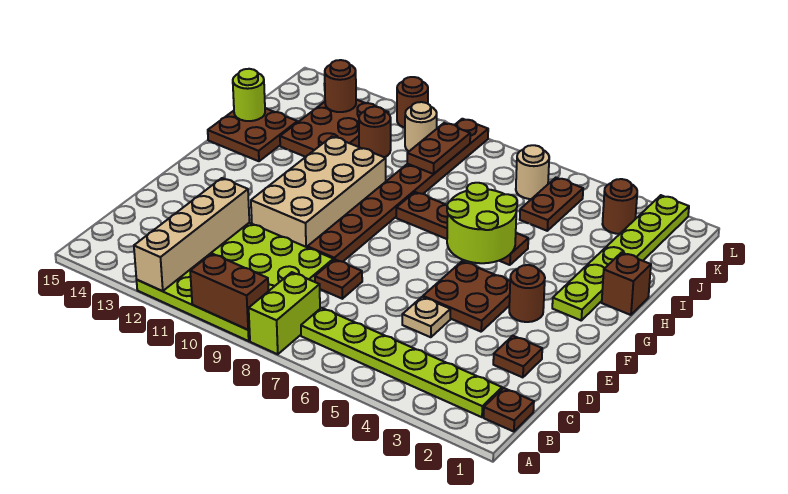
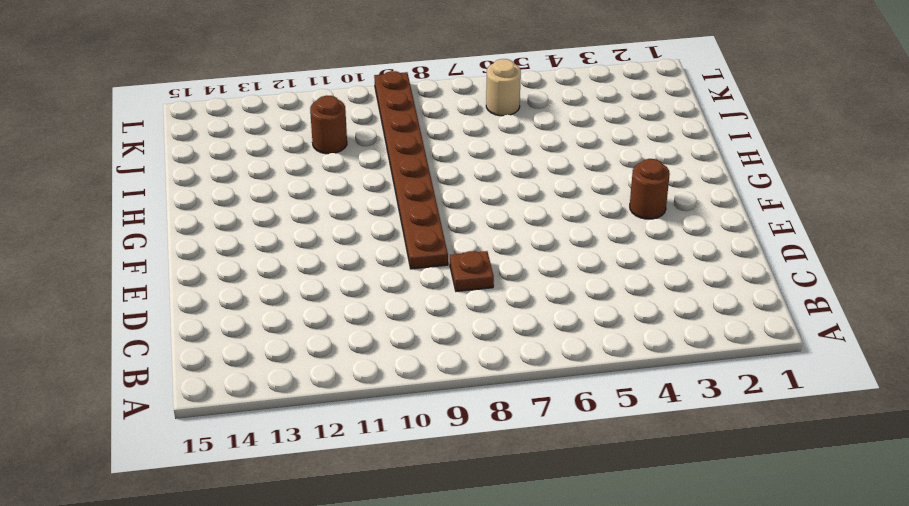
none -> lime 1x2 brick [249,272,320,354]
none -> lime 4x4 plate [137,223,333,341]
none -> brown 1x1 plate [484,388,534,432]

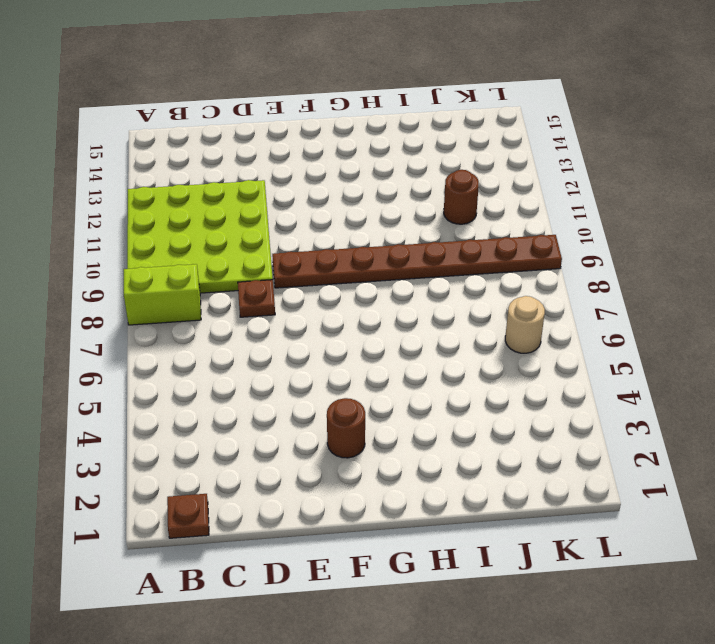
none -> lime 1x6 plate [301,308,502,417]
none -> brown 1x1 plate [493,336,542,377]
none -> tan 1x1 plate [402,297,450,337]

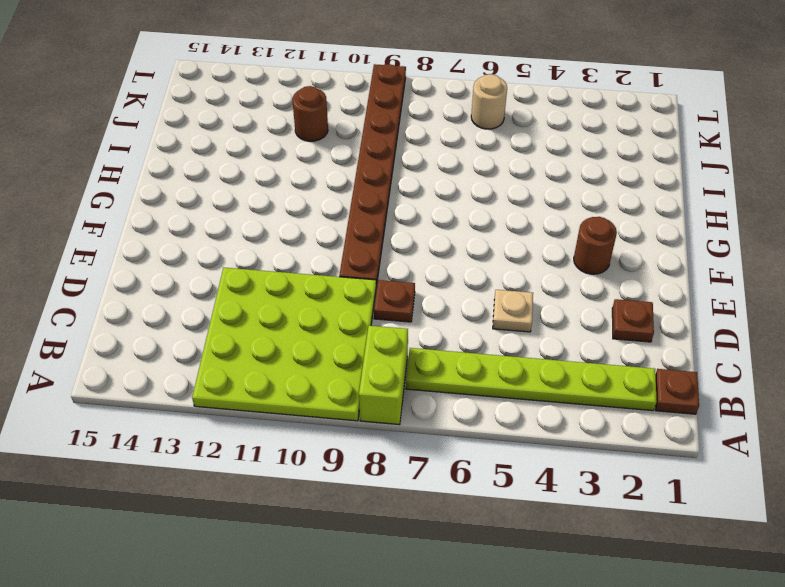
none -> brown 2x2 plate [423,261,510,332]
none -> tan 2x4 brick [251,137,386,247]
none -> lime 1x6 plate [552,195,689,320]

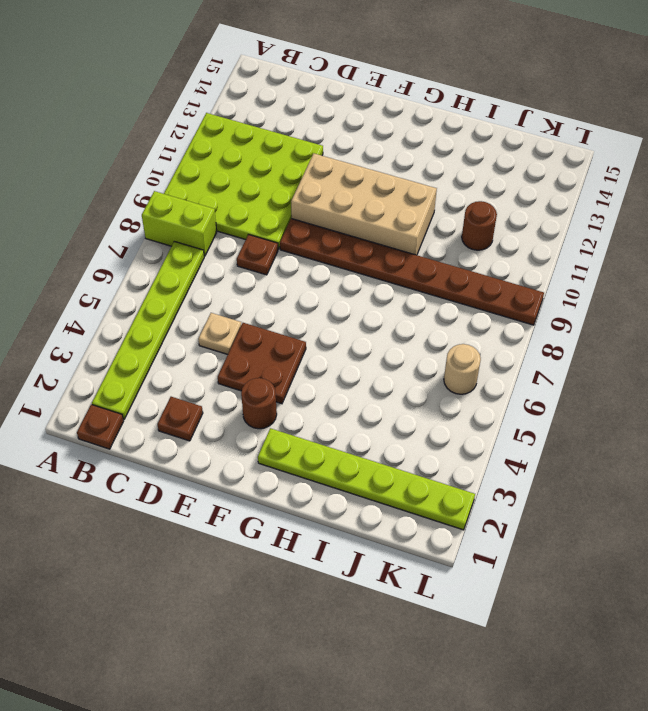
none -> brown 1x1 brick [602,253,651,315]
none -> brown 1x4 plate [396,192,528,265]
none -> brown 2x2 plate [208,108,298,161]

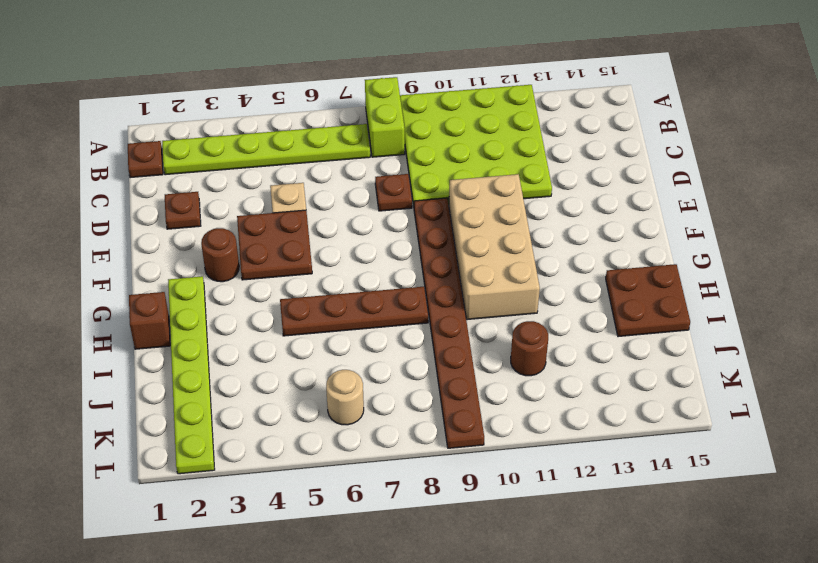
none -> brown 2x3 plate [280,99,389,157]
none -> brown 1x2 plate [520,178,583,231]
none -> brown 1x1 round brick [603,179,637,234]

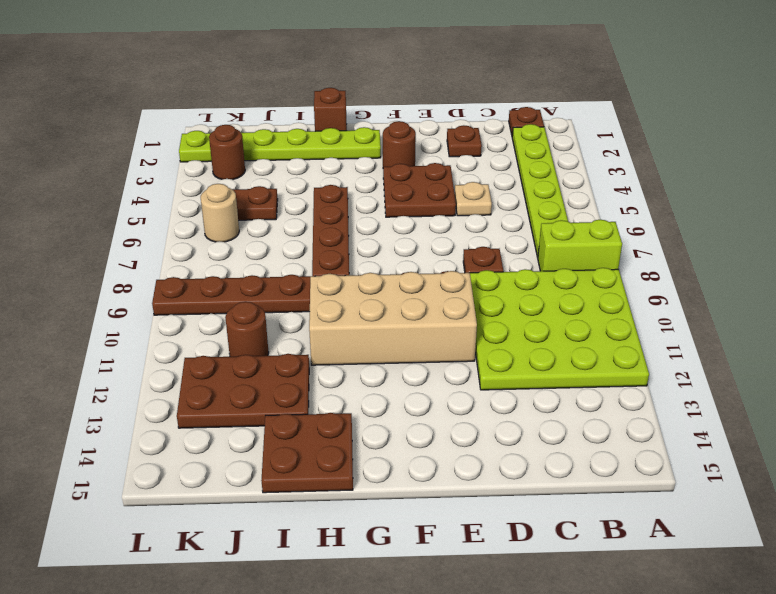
none -> tan 1x1 round brick [405,102,437,152]
none -> brown 1x1 round brick [397,77,428,128]
none -> brown 1x2 brick [190,254,268,330]

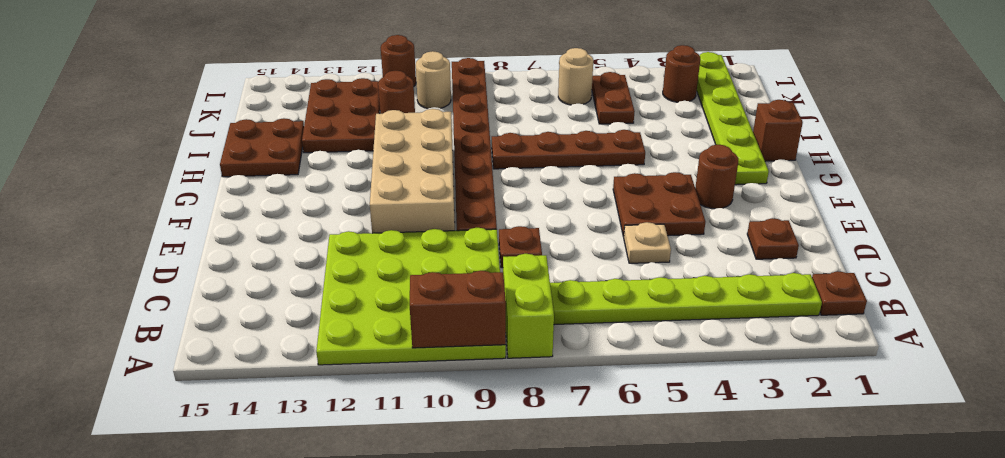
none -> tan 1x4 brick [134,178,249,291]
none -> lime 2x2 round brick [447,183,517,263]
none -> lime 1x1 round brick [233,69,265,121]

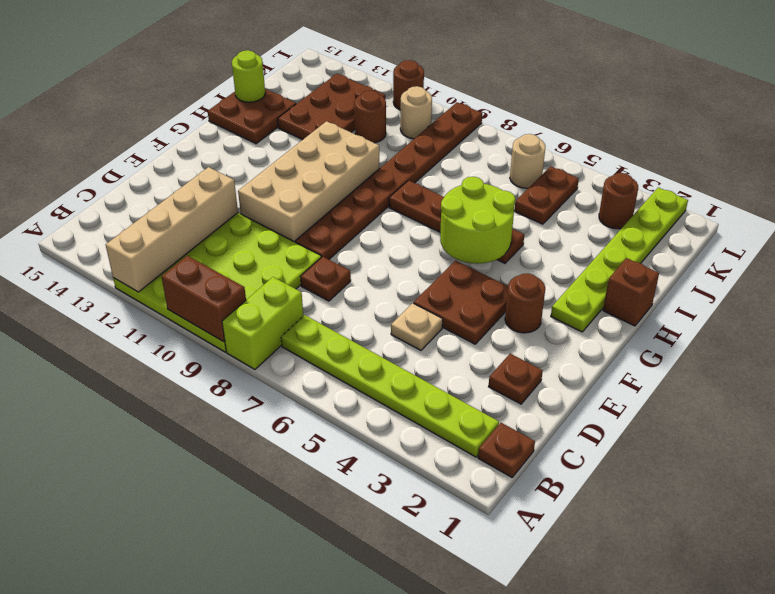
none -> brown 1x2 plate [407,123,470,174]
none -> brown 1x1 round brick [325,60,356,112]

